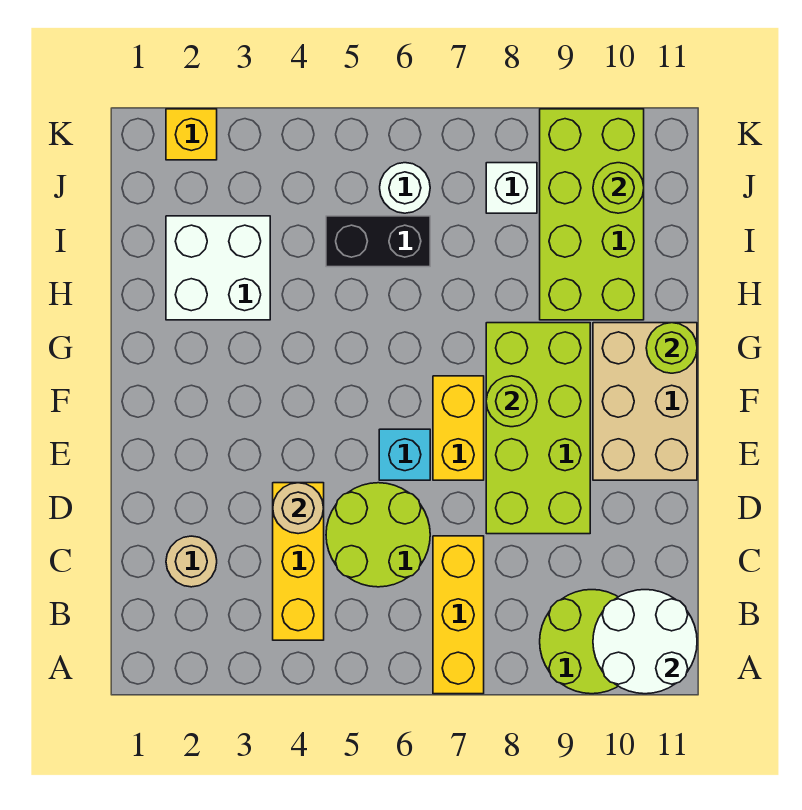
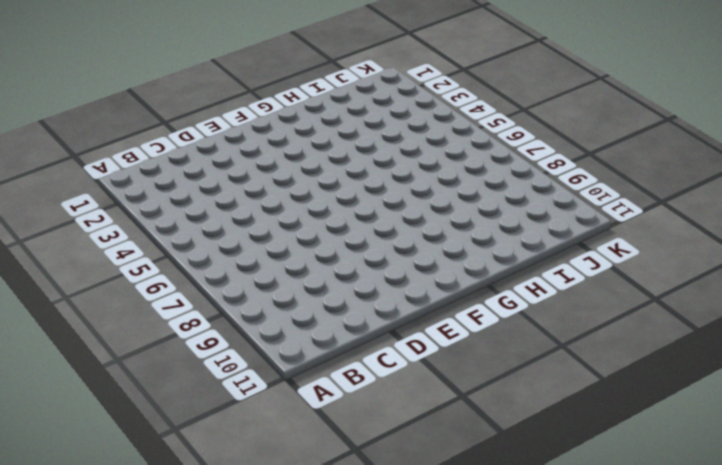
none -> yellow 1x3 brick [433,536,484,694]
none -> lime 2x2 round brick [540,590,618,694]
none -> yellow 1x3 brick [273,483,324,640]

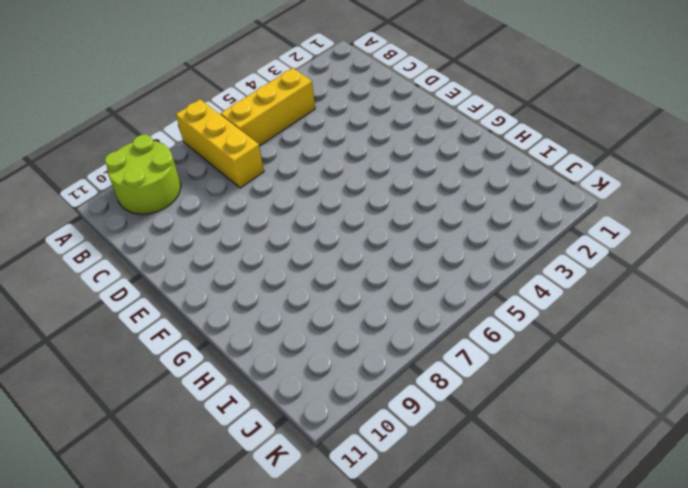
yellow 1x3 brick [221,68,315,146] -> yellow 1x3 brick turned to [273,483,324,640]
none -> tan 1x1 round brick [166,536,217,587]
none -> lime 2x2 round brick [326,483,430,587]
none -> lime 2x4 brick [486,323,590,534]

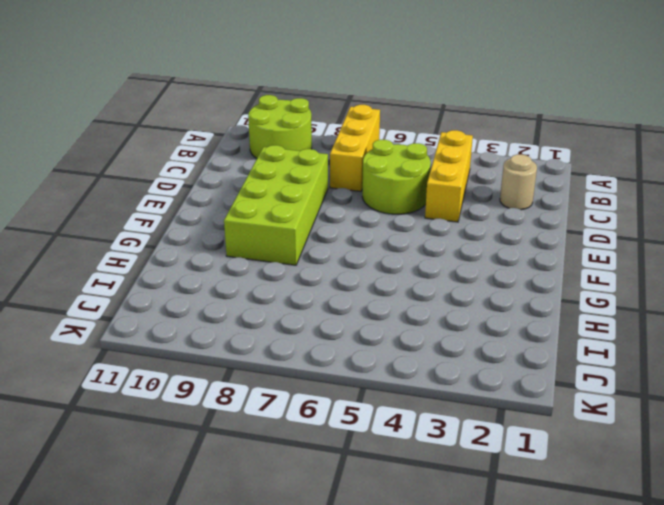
none -> cyan 1x1 brick [379,429,430,480]
none -> yellow 1x2 brick [433,376,484,480]
none -> tan 2x3 brick [593,323,697,480]

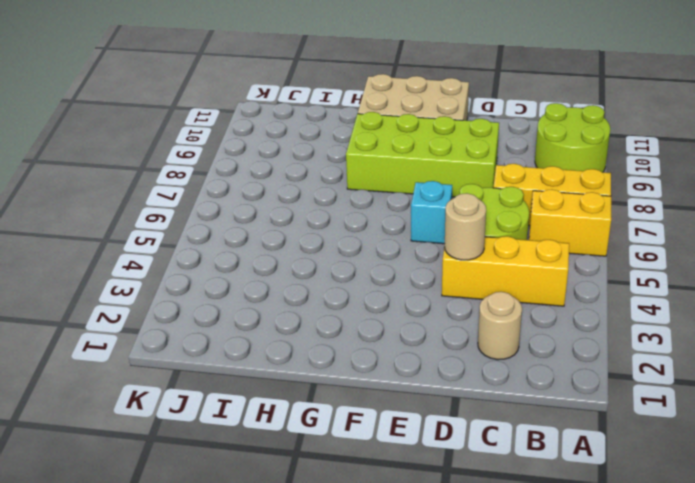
yellow 1x2 brick [529,189,611,256] -> yellow 1x2 brick moved to [433,376,484,480]
none -> white 2x2 brick [166,216,270,320]
none -> lime 2x4 brick [540,109,644,320]
none -> black 1x2 brick [326,216,430,267]

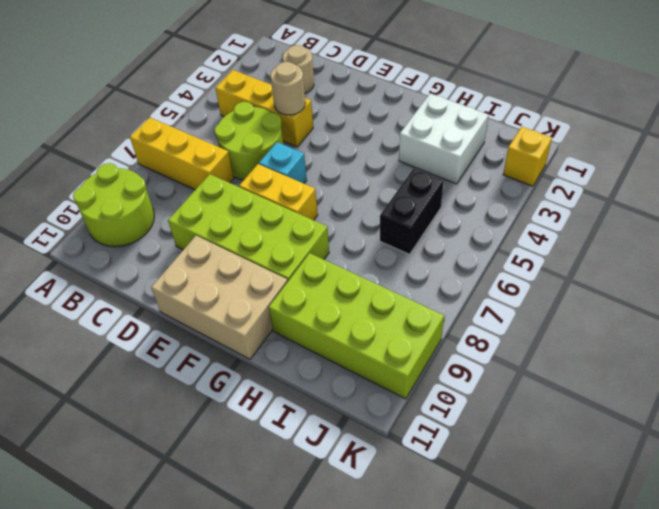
none -> white 1x1 round brick [380,163,430,213]
none -> white 1x1 brick [486,163,537,213]
none -> white 2x2 round brick [593,590,697,694]

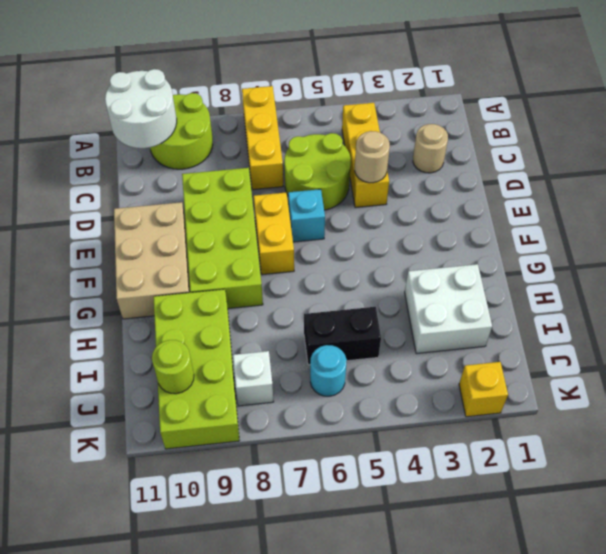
cyan 1x1 round brick [310,345,347,396] -> white 1x1 round brick [380,163,430,213]
none -> lime 1x1 round brick [486,376,537,427]
none -> lime 1x1 round brick [646,323,697,373]

